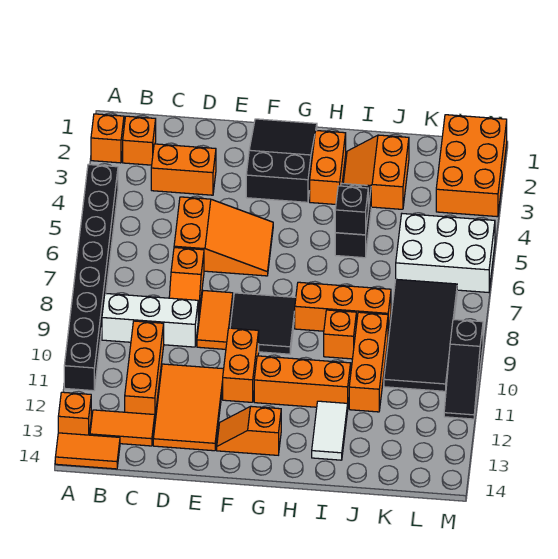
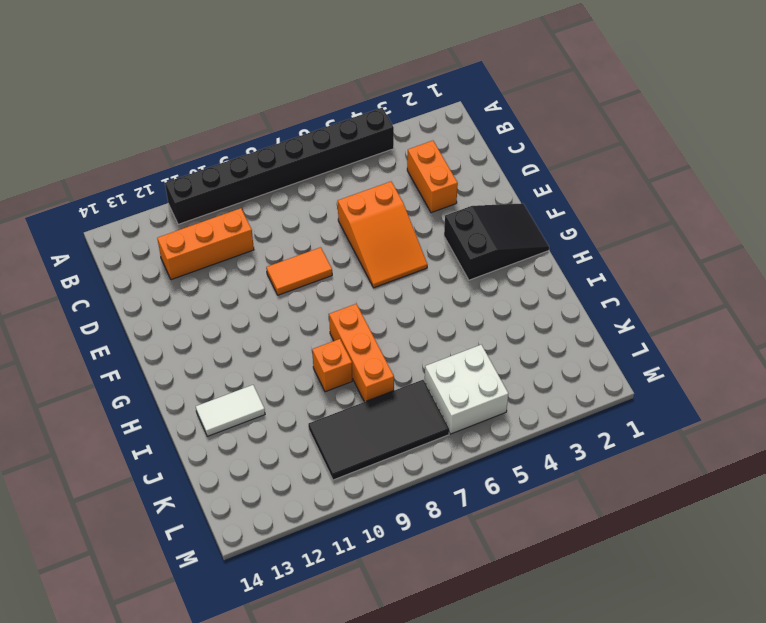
white 2x2 brick [425,345,508,434] -> white 2x3 brick [396,214,495,292]
none -> orange 1x1 brick [91,114,124,163]
none -> orange 1x1 brick [58,392,91,435]
none -> orange 1x2 tile [55,433,120,469]
none -> orange 1x1 brick [123,116,156,165]

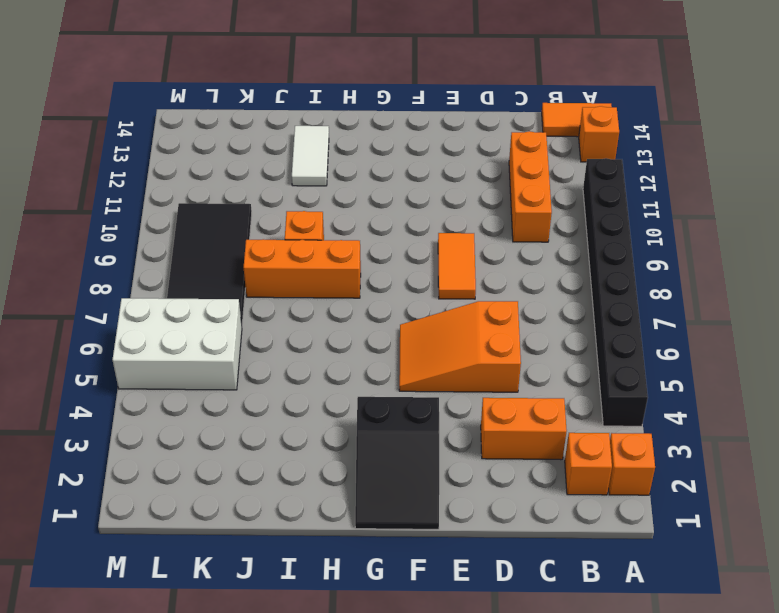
none -> white 1x3 brick [102,293,198,347]
none -> orange 1x2 tile [90,410,155,446]
none -> orange 1x2 slope [169,248,204,320]
none -> orange 2x3 tile [153,364,224,451]

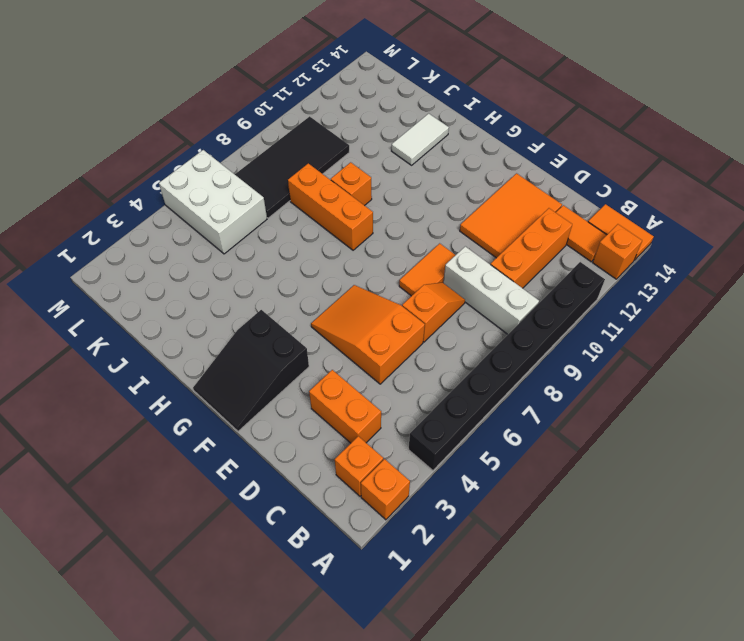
none -> black 2x2 tile [230,293,296,354]
none -> orange 1x2 brick [223,328,259,402]
none -> orange 1x2 slope [217,406,281,455]
none -> orange 1x3 brick [254,356,351,407]

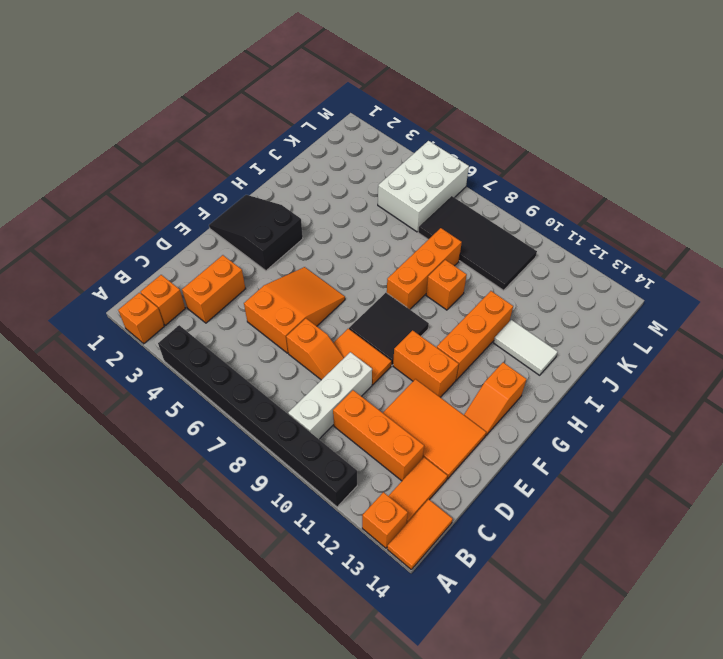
none -> orange 1x2 brick [310,130,346,204]
none -> orange 2x2 slope [343,135,409,209]
none -> black 1x2 brick [335,183,371,258]
none -> orange 1x3 brick [349,312,388,412]

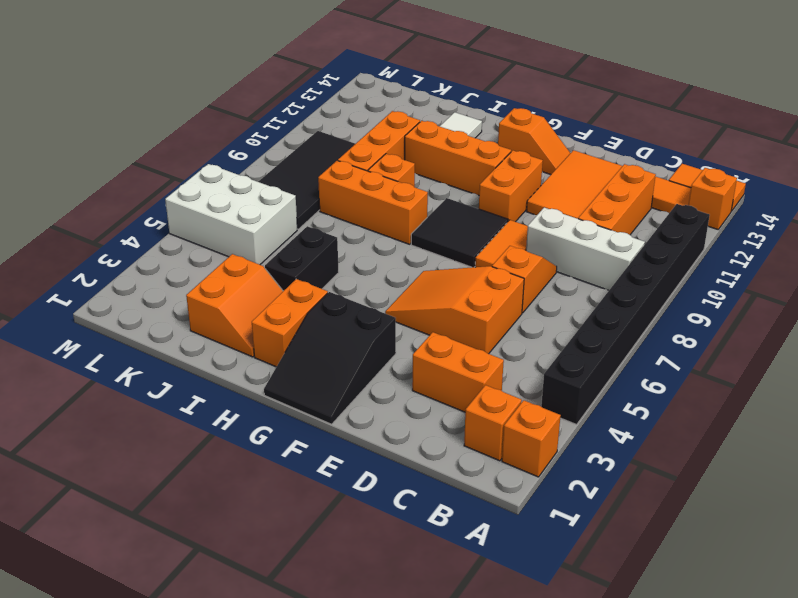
none -> orange 2x3 brick [436,115,507,217]
none -> black 1x3 slope [444,319,483,419]
none -> black 1x1 brick [335,186,368,235]

